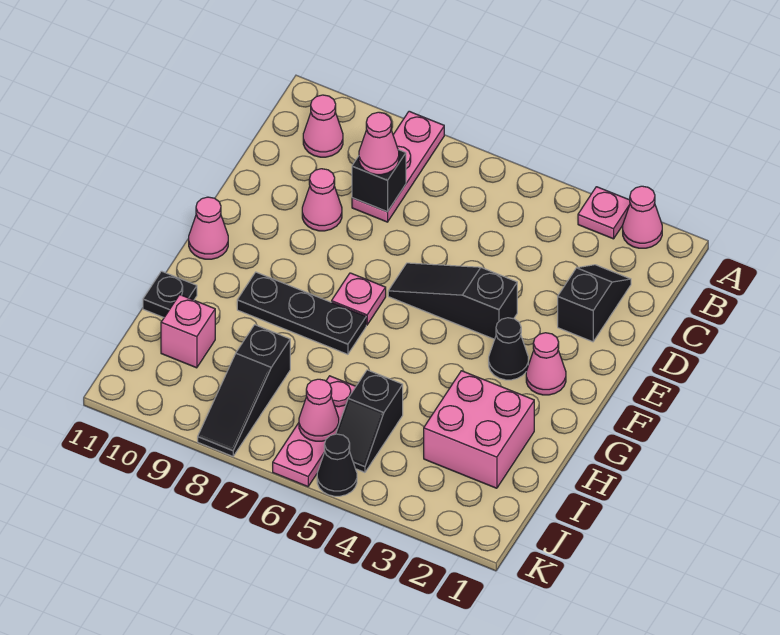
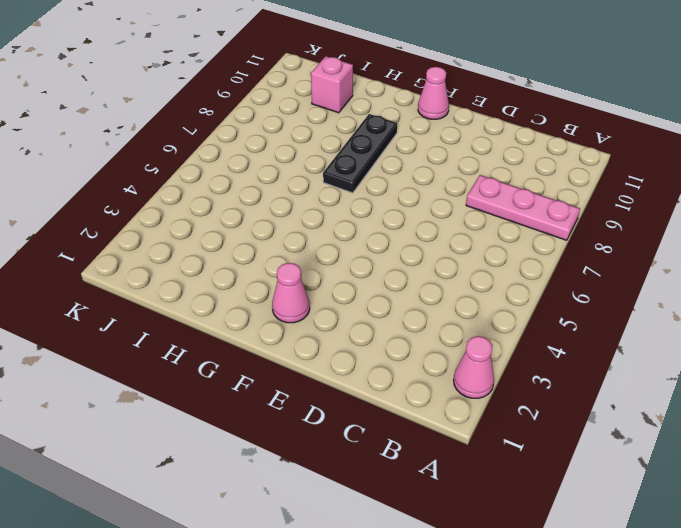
none -> pink 1x1 plate [578,187,630,239]
none -> pink 1x1 cone [303,95,343,157]
none -> black 1x2 slope [558,265,631,342]

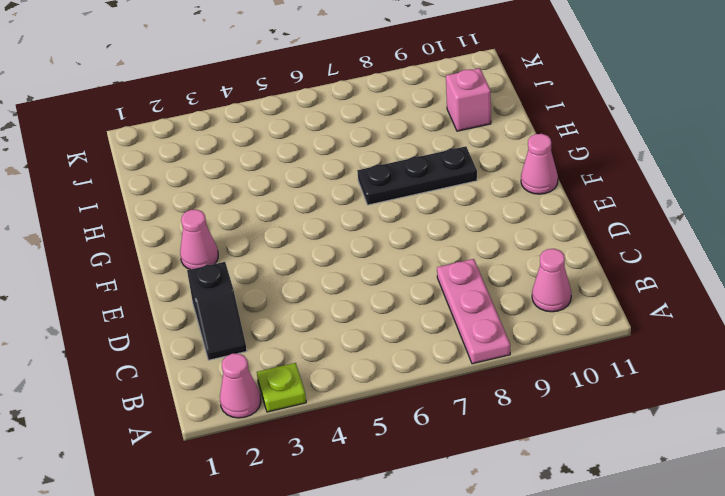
lime 1x1 plate [257,363,306,412] -> pink 1x1 plate [578,187,630,239]
none -> pink 1x1 cone [302,169,342,231]
none -> black 1x3 slope [388,263,517,339]
none -> black 1x1 cone [489,318,528,380]

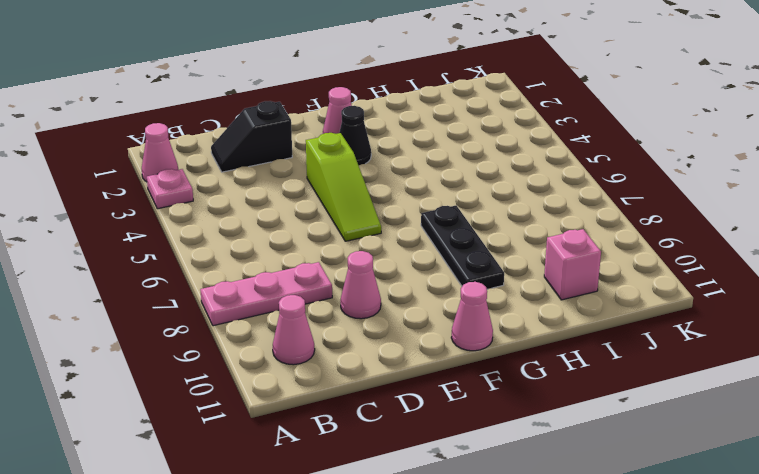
lime 1x3 slope [306,133,381,241] -> black 1x3 slope [388,263,517,339]
none -> pink 1x1 plate [332,273,386,325]
none -> pink 2x2 brick [424,371,534,488]
none -> black 1x1 plate [143,271,197,317]

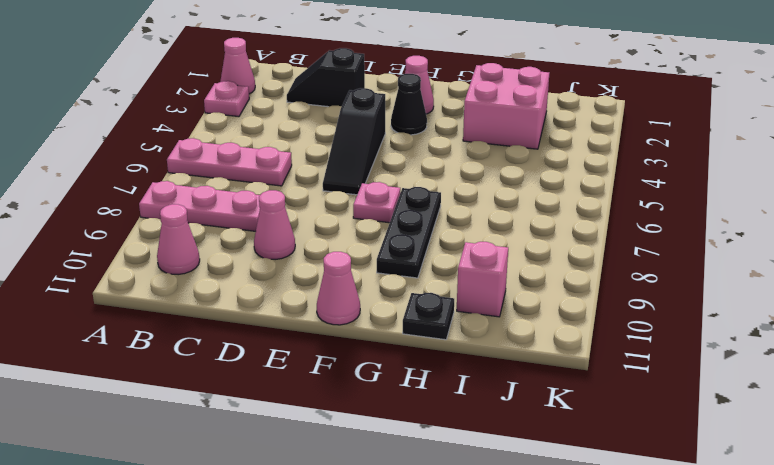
pink 1x3 plate [167,138,292,186] -> pink 1x3 plate moved to [273,376,356,487]
none -> black 1x2 slope [336,370,403,472]
none -> black 1x3 slope [198,325,290,456]
none -> black 1x1 cone [317,434,357,496]

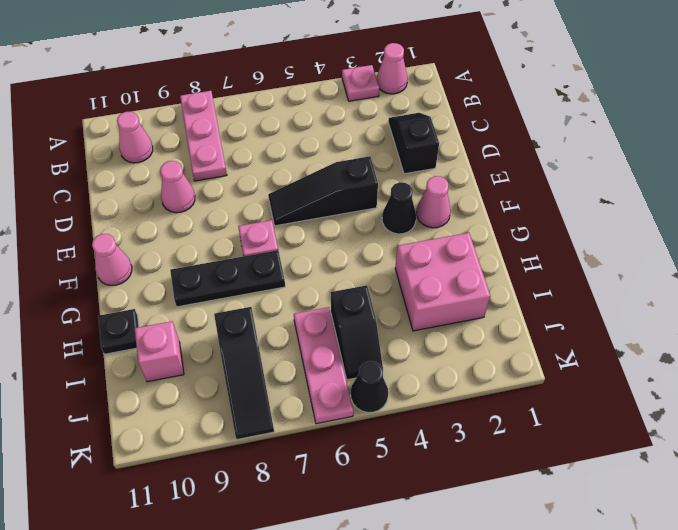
none -> black 1x1 brick [352,150,406,212]
none -> pink 1x1 cone [299,379,339,441]
none -> pink 1x1 cone [359,112,399,175]

